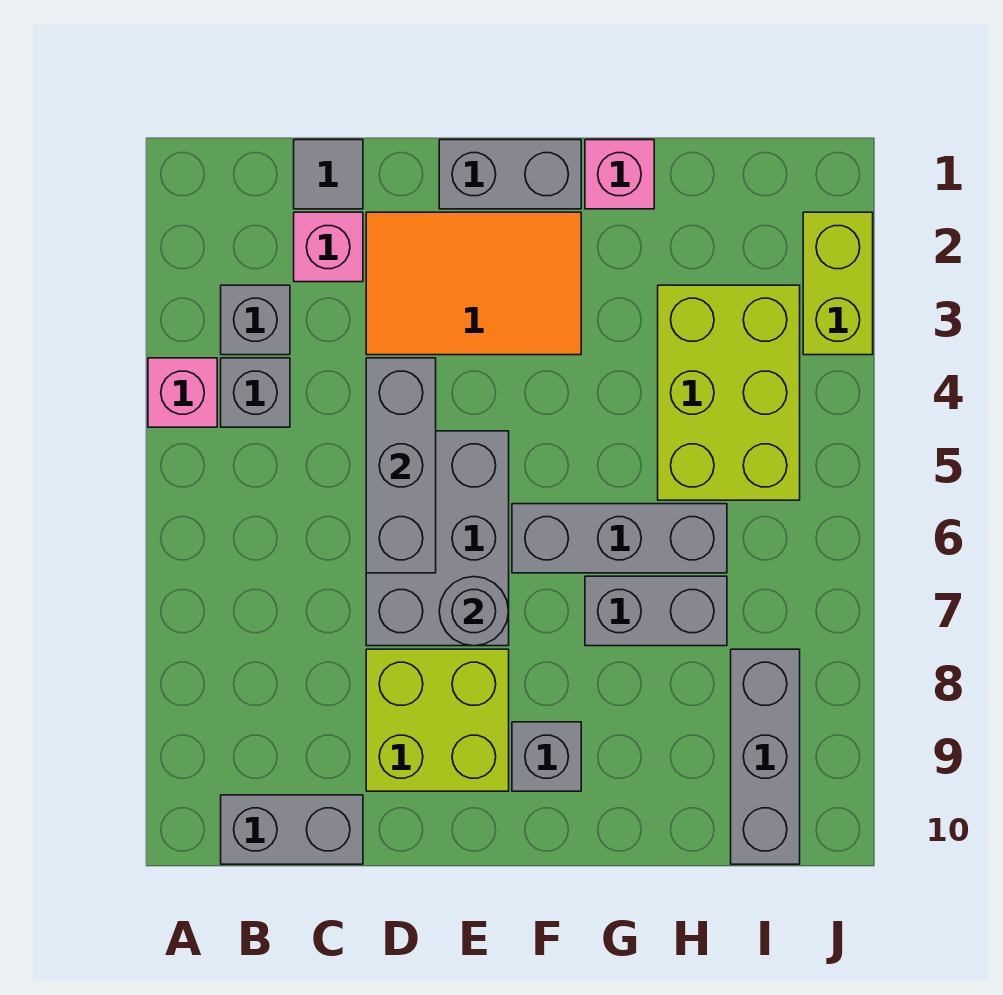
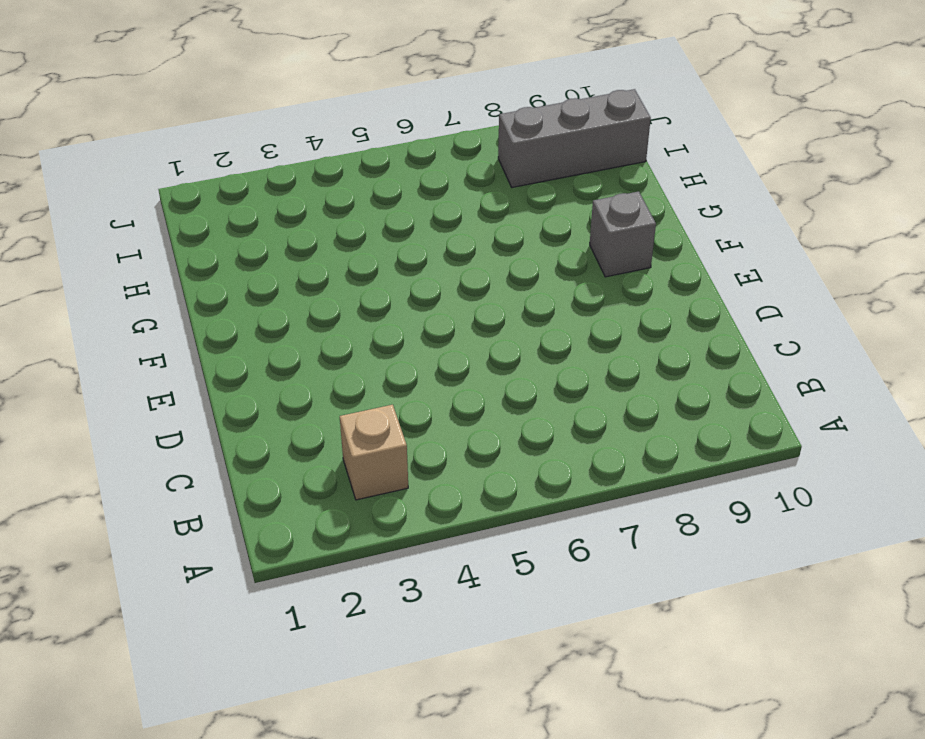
tan 1x1 brick [340,405,408,500] -> grey 1x1 brick [221,285,290,355]
none -> pink 1x1 brick [148,358,217,427]
none -> grey 1x1 brick [221,358,290,427]
none -> grey 1x2 brick [221,795,363,864]

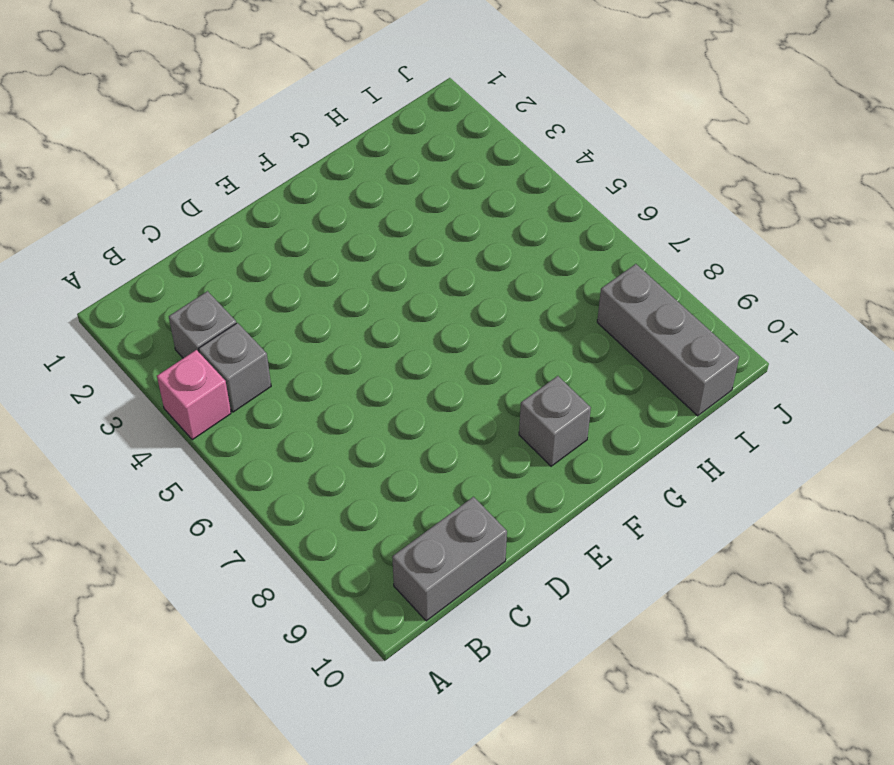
none -> grey 1x1 tile [294,140,363,209]
none -> pink 1x1 brick [294,212,363,282]
none -> orange 2x3 tile [366,212,581,355]

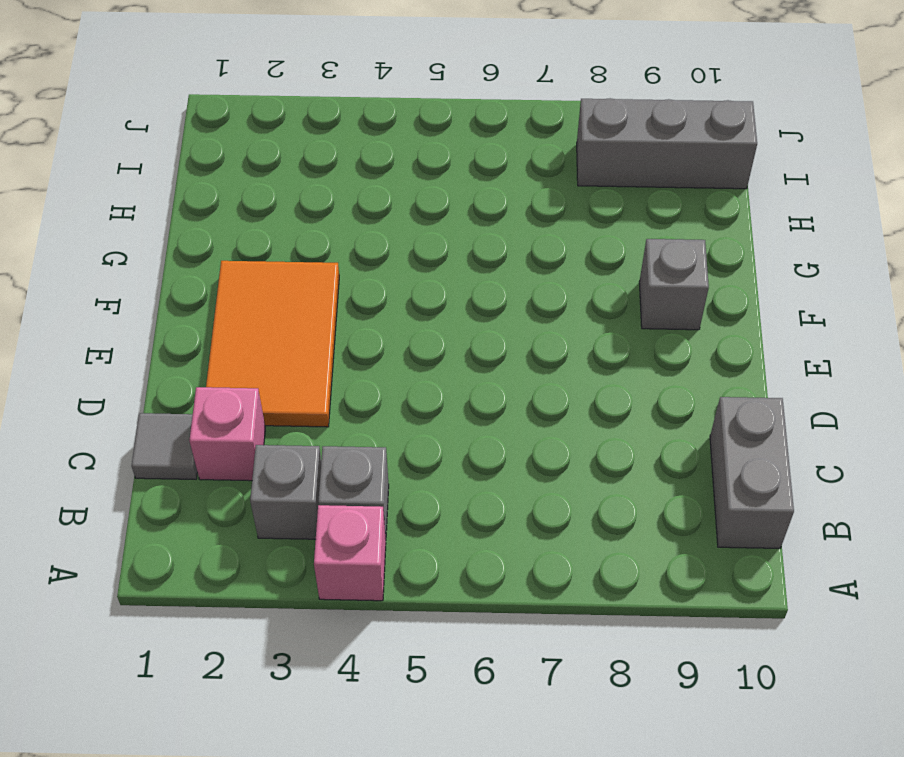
none -> grey 2x3 brick [366,431,509,646]
none -> lime 2x2 brick [366,649,509,791]
none -> grey 1x2 brick [439,140,581,209]

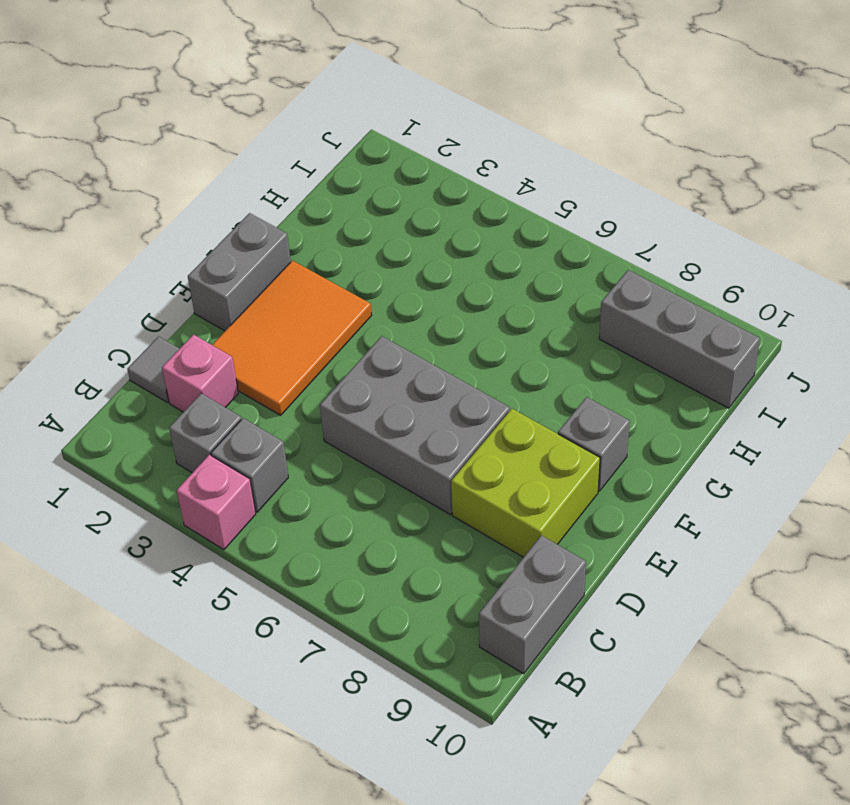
none -> grey 1x3 brick [512,504,727,573]
none -> pink 1x1 brick [585,140,654,209]
none -> grey 1x2 brick [585,576,727,646]

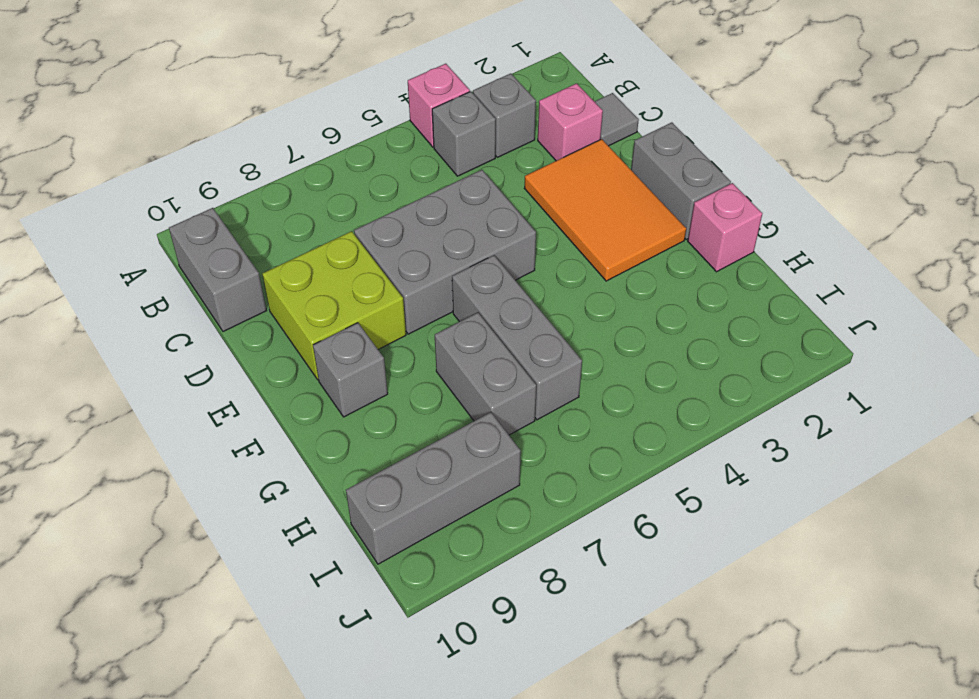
none -> lime 2x3 brick [658,285,800,500]
none -> lime 1x2 brick [803,212,873,355]
none -> grey 1x3 brick [366,358,436,573]

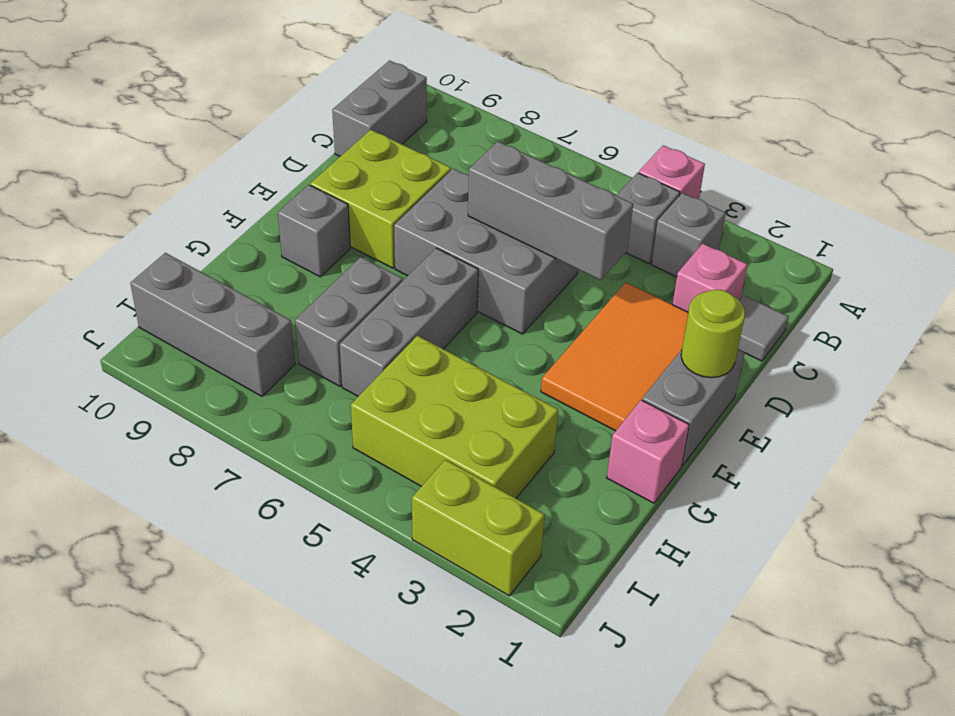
lime 1x1 round brick [681,290,745,378] -> none
none -> grey 1x1 round brick [439,577,509,646]

